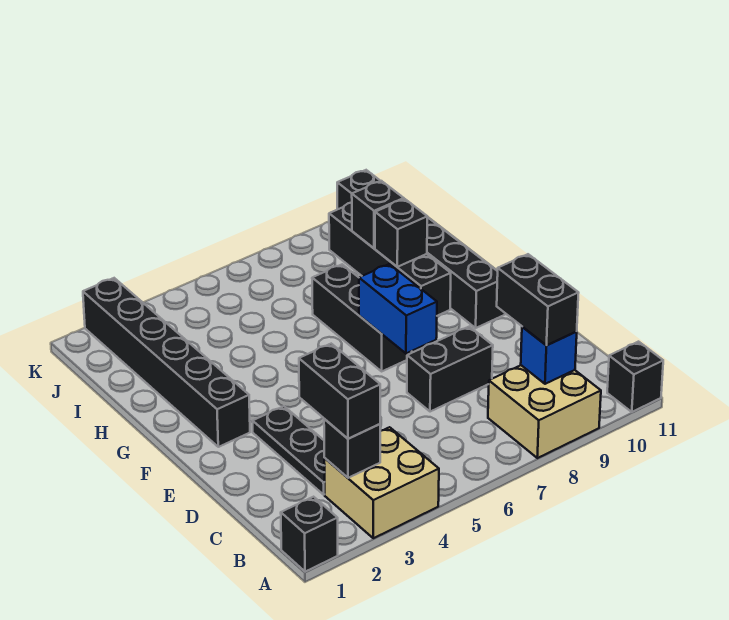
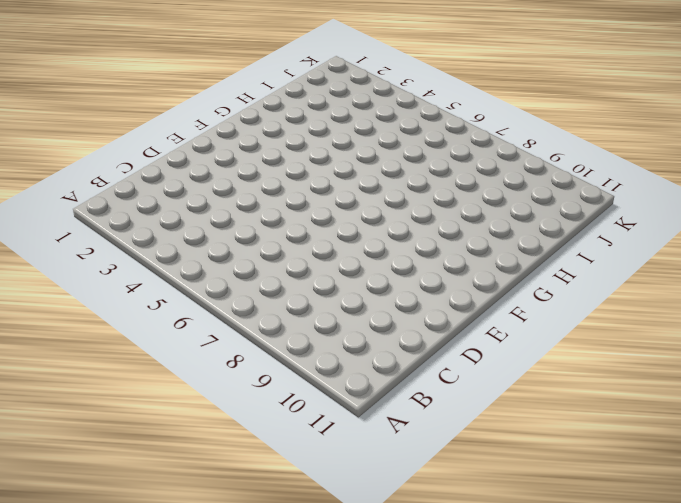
none -> black 1x1 brick [281,497,338,572]
none -> tan 2x2 brick [324,427,439,538]
none -> tan 2x2 brick [488,365,601,458]

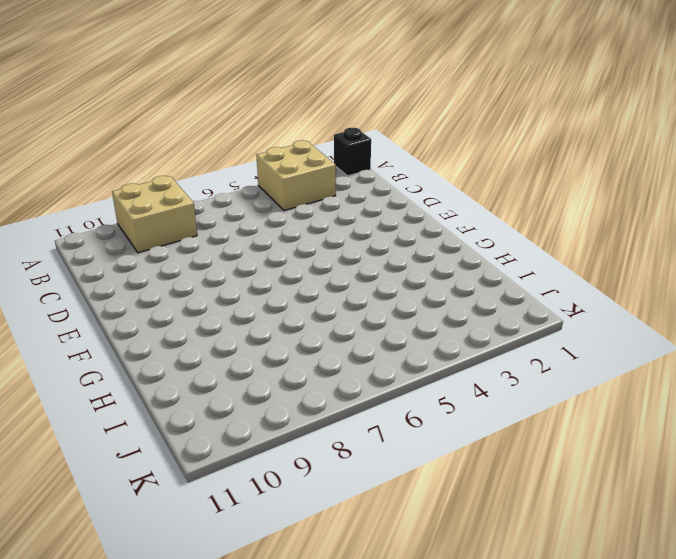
none -> black 1x1 brick [607,342,663,412]
none -> black 1x3 plate [253,406,325,495]
none -> black 1x2 brick [407,327,493,412]

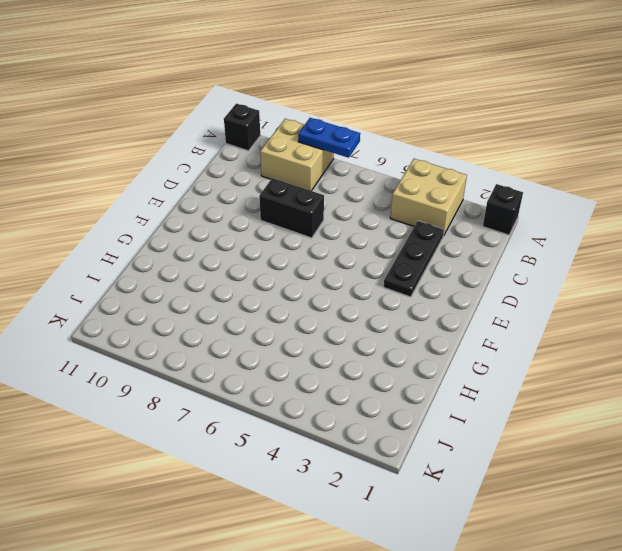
blue 1x2 plate [298,118,360,158] -> none
none -> black 1x6 brick [83,278,250,447]
none -> black 1x3 brick [312,264,412,371]
none -> black 1x6 brick [337,170,505,328]

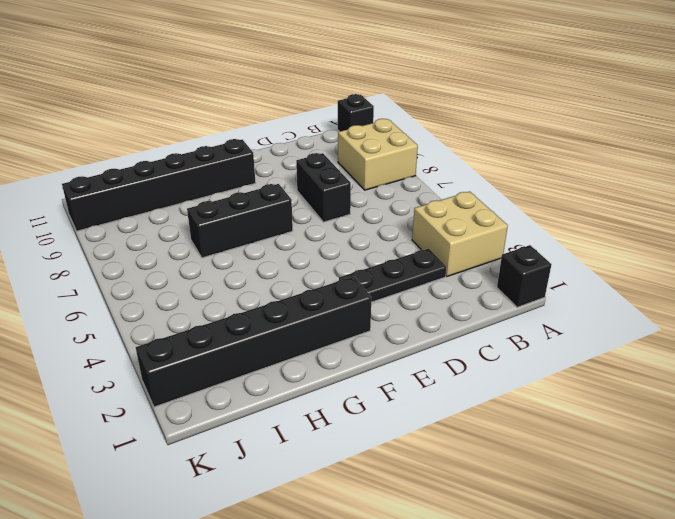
none -> black 1x4 brick [329,203,451,316]
none -> black 1x1 brick [324,419,380,478]
none -> blue 1x1 brick [521,327,577,384]

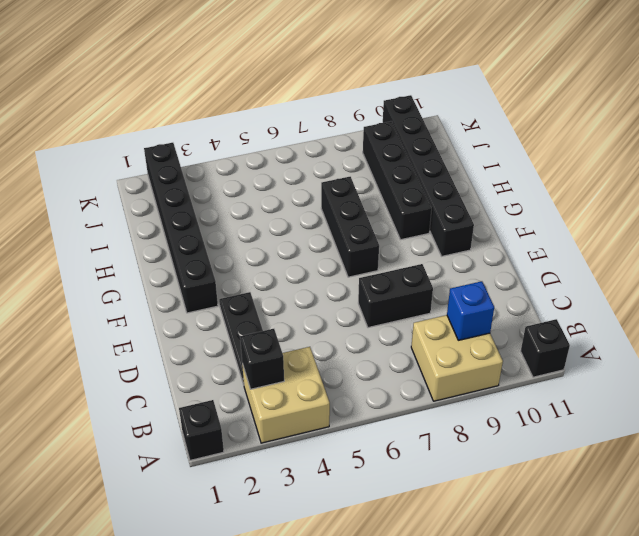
none -> blue 1x2 brick [359,264,437,354]
none -> black 1x1 brick [375,199,427,267]
none -> black 1x1 brick [352,181,404,248]

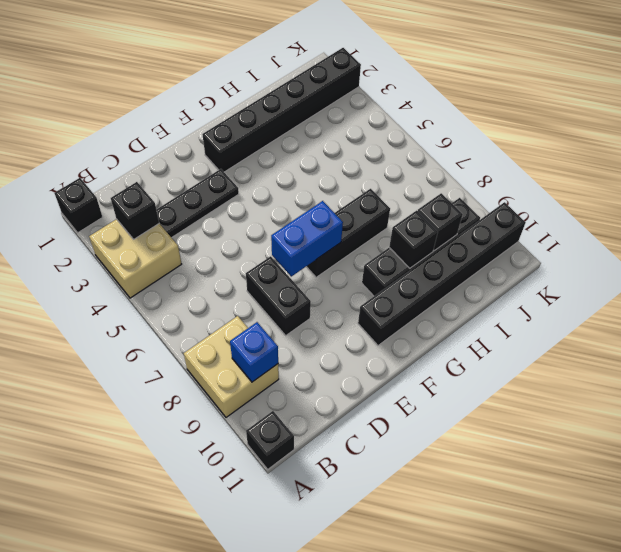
none -> black 1x2 brick [299,344,380,439]
none -> black 1x2 brick [497,254,578,345]

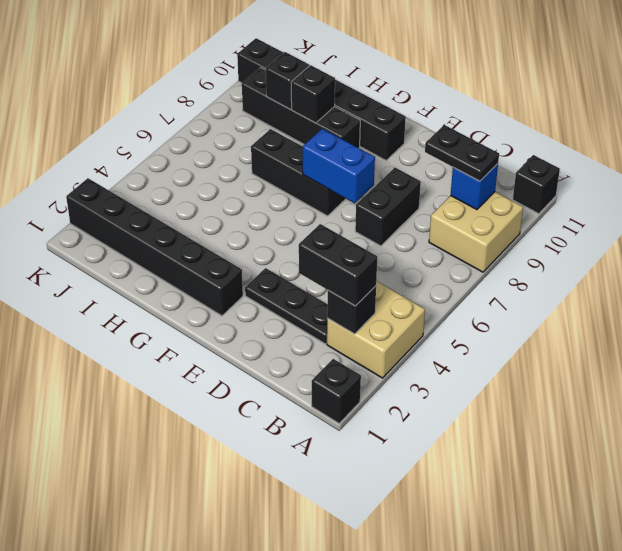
black 1x2 plate [425,125,499,181] -> black 1x2 brick [497,254,578,345]

